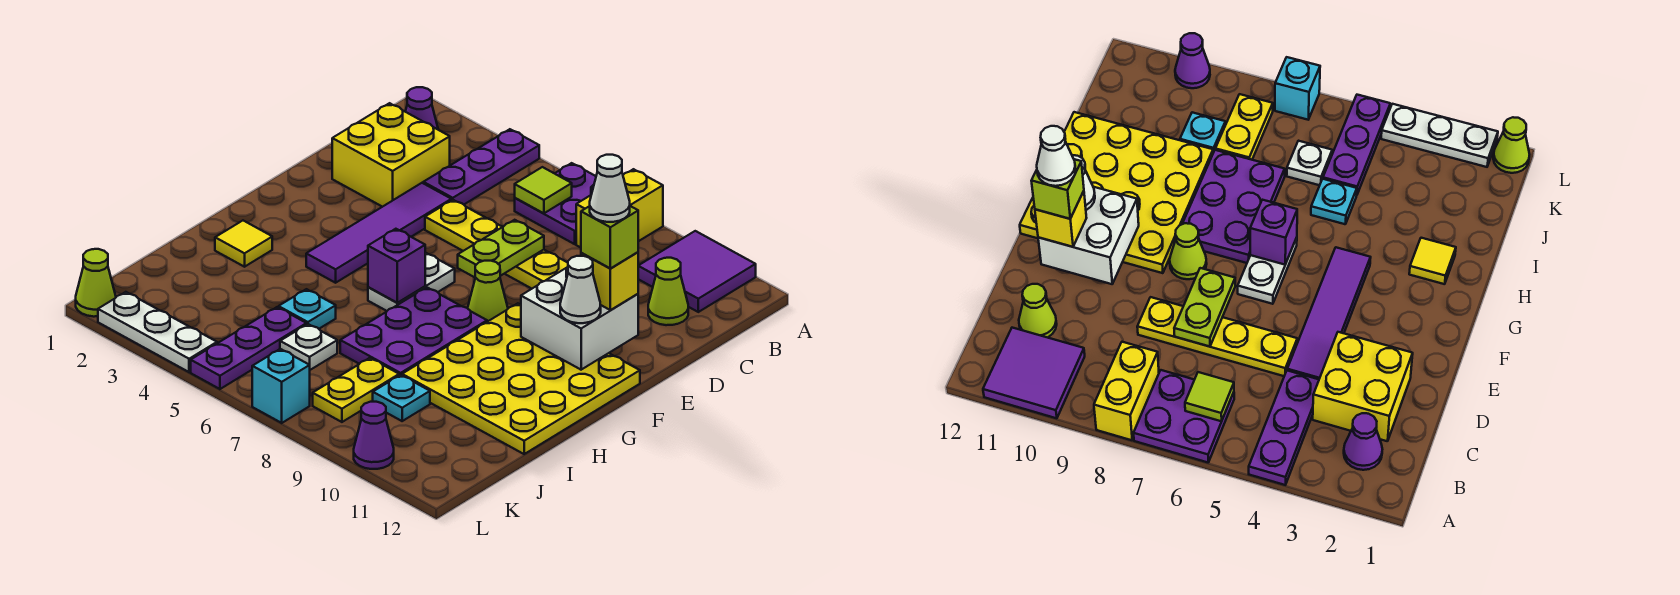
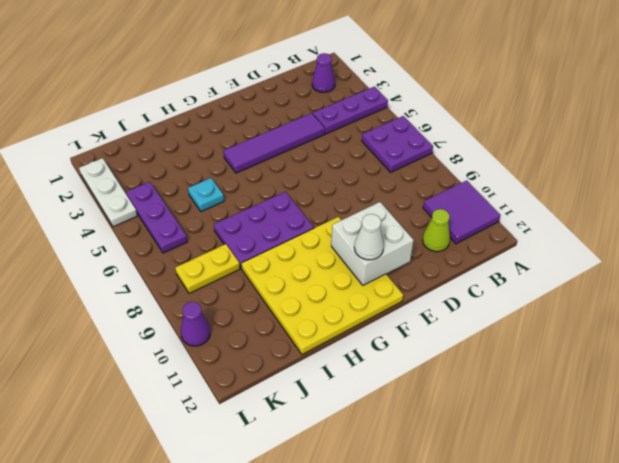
purple 1x3 plate [126,182,187,253] -> purple 1x3 plate turned to [191,307,307,389]
none -> yellow 1x2 brick [576,169,663,248]
none -> yellow 2x2 brick [332,103,450,207]
none -> yellow 1x4 plate [425,200,568,289]
none -> white 1x2 plate [368,253,455,311]

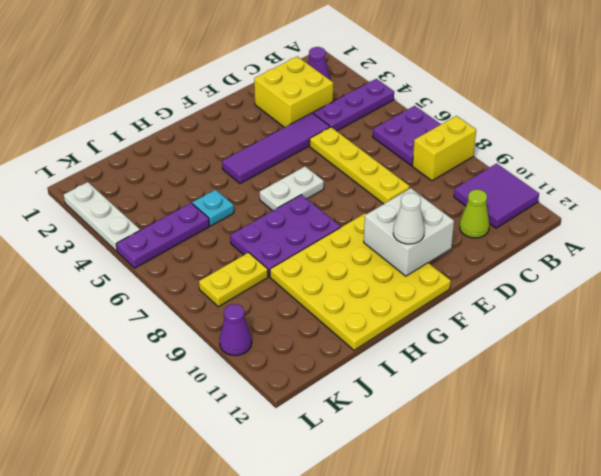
none -> lime 1x1 cone [468,261,508,322]
none -> yellow 1x1 tile [215,221,272,267]
none -> white 1x1 plate [280,324,337,370]
none -> cyan 1x1 plate [373,375,430,421]

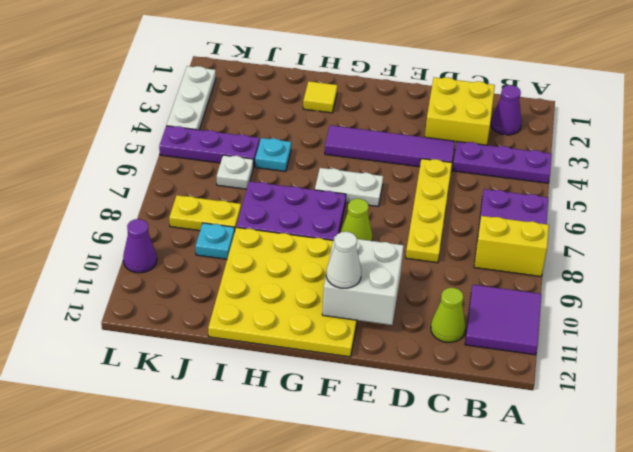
none -> lime 1x1 cone [76,249,116,317]
none -> cyan 1x1 brick [252,349,310,423]
none -> lime 1x1 tile [515,167,572,214]
none -> lime 1x2 plate [458,220,544,277]

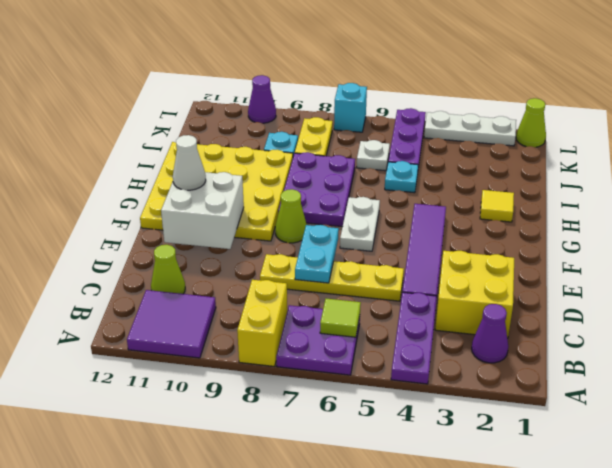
cyan 1x2 plate [295,225,339,283] -> lime 1x2 plate [458,220,544,277]
none -> purple 1x1 brick [368,229,425,303]
none -> yellow 1x1 brick [581,252,638,310]
none -> lime 1x1 brick [581,206,638,268]
none -> white 1x1 cone [590,155,630,222]

